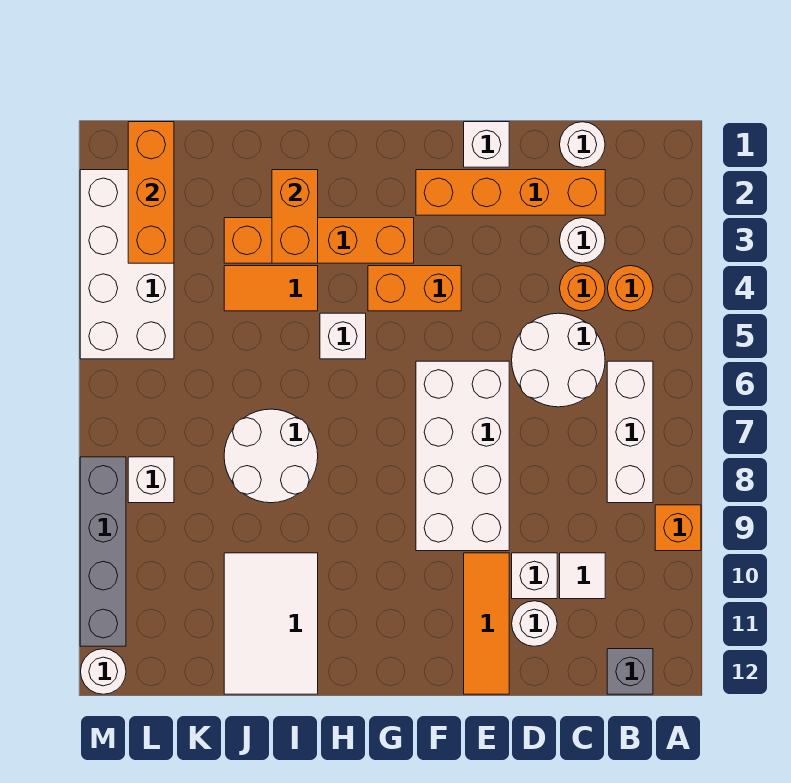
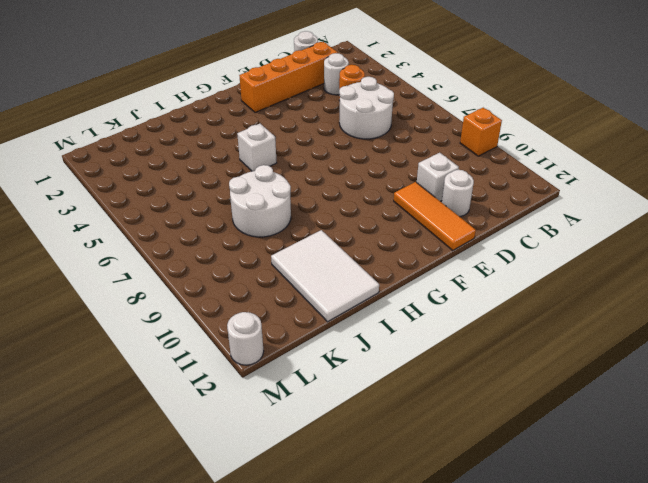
none -> orange 1x1 round brick [608,266,653,311]
none -> white 1x3 brick [607,361,653,503]
none -> grey 1x1 brick [607,649,653,694]

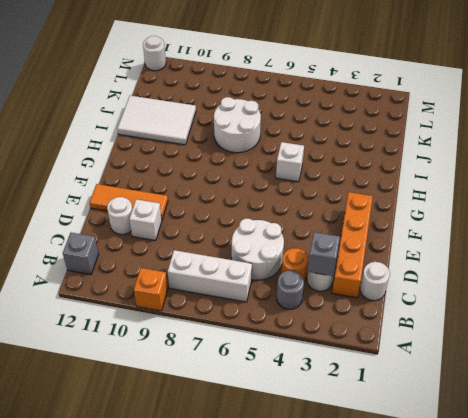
grey 1x1 round brick [277,270,304,309] -> orange 1x1 round brick [608,266,653,311]
grey 1x1 brick [308,232,340,276] -> none
none -> white 1x1 tile [560,553,605,599]
none -> white 1x1 brick [464,122,509,167]
none -> white 2x4 brick [416,361,509,551]

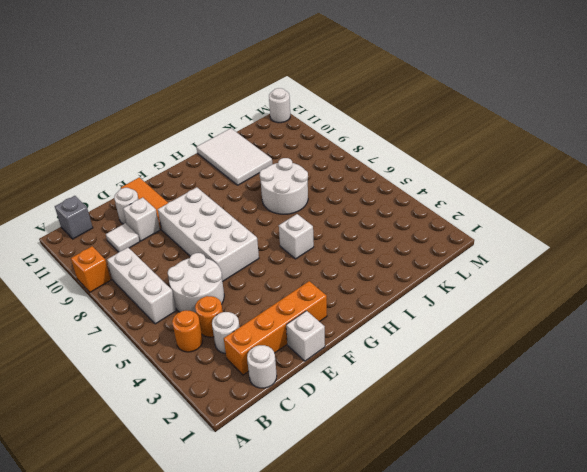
none -> orange 1x2 brick [368,266,461,311]
none -> orange 1x4 brick [224,218,414,263]
none -> orange 1x2 tile [224,266,318,311]

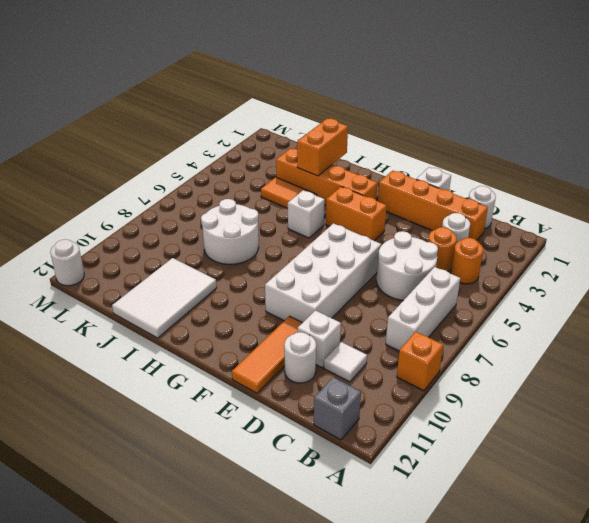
none -> white 2x4 brick [80,170,174,359]
none -> white 1x1 brick [128,457,174,503]
none -> grey 1x4 brick [80,457,126,646]

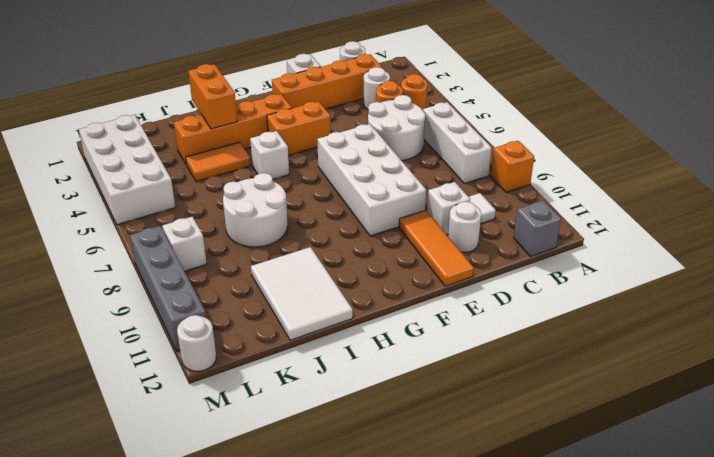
none -> orange 1x3 brick [128,122,174,263]

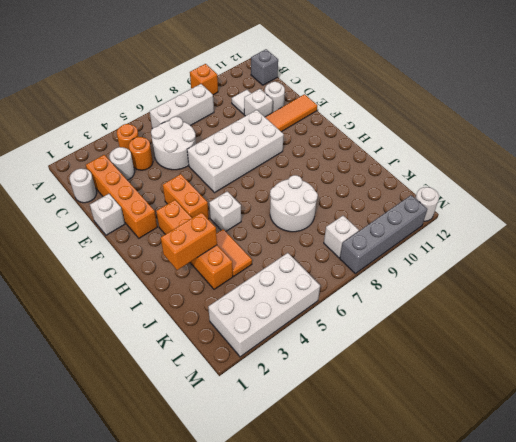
none -> white 2x3 tile [224,553,318,694]
none -> orange 1x3 brick [128,122,174,263]

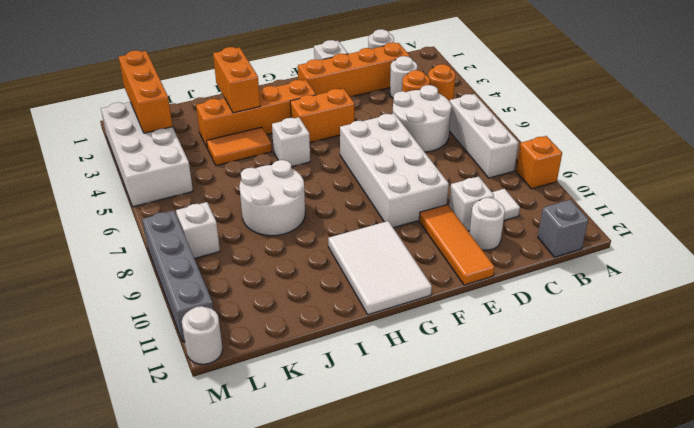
white 2x3 tile [328,221,432,315] -> white 2x3 tile moved to [224,553,318,694]

